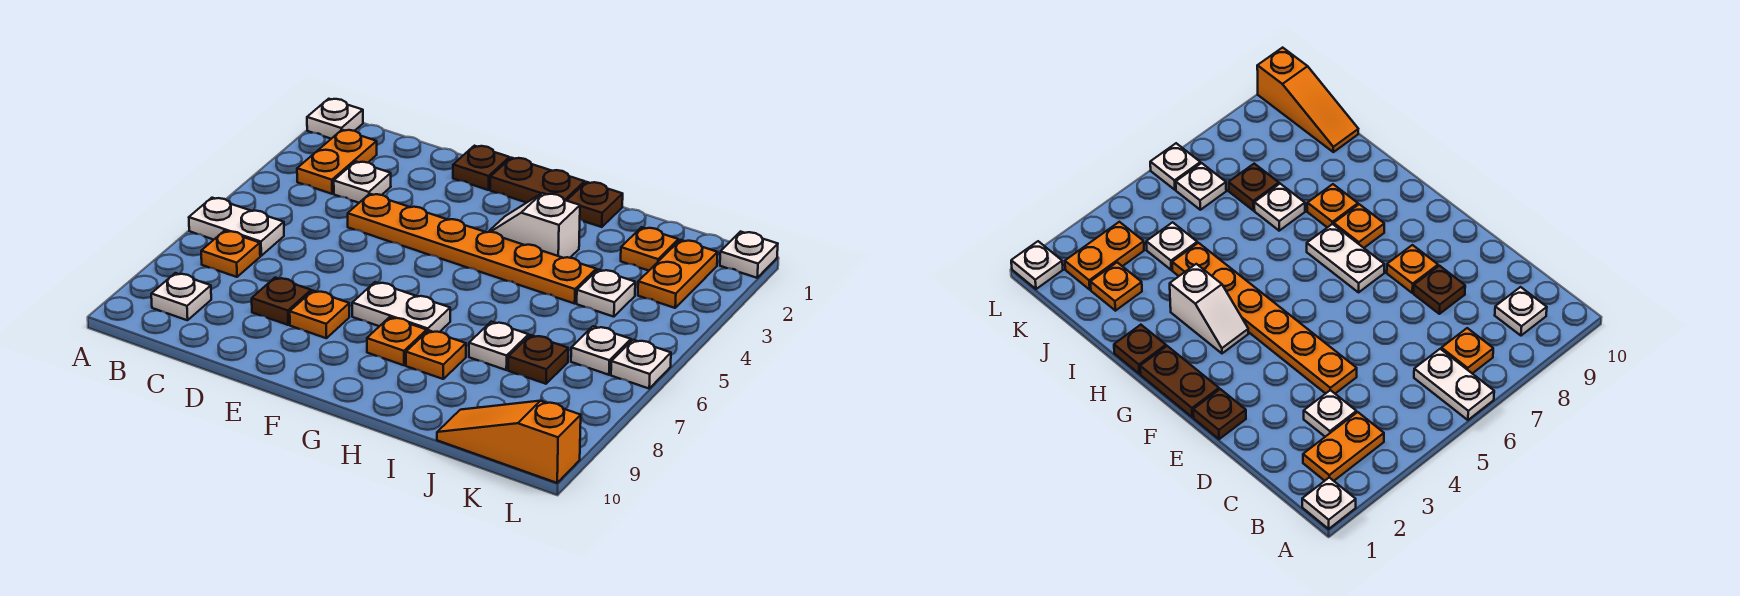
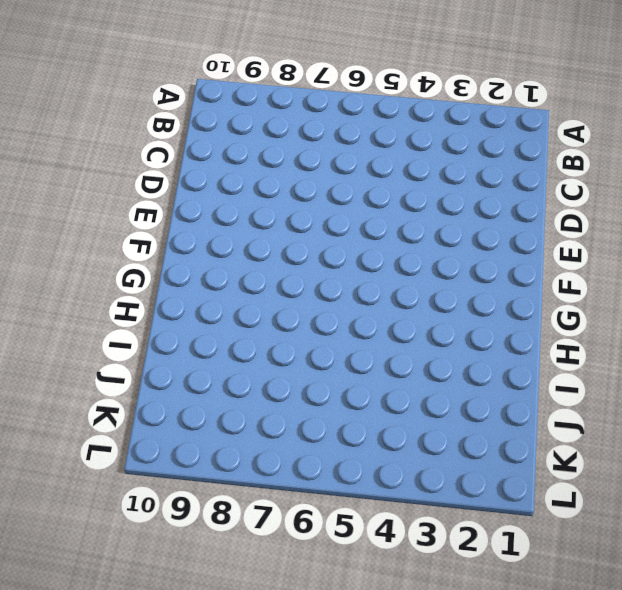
none -> white 1x1 plate [307,99,363,139]
none -> white 1x2 plate [189,198,284,256]
none -> orange 1x2 plate [297,130,377,194]

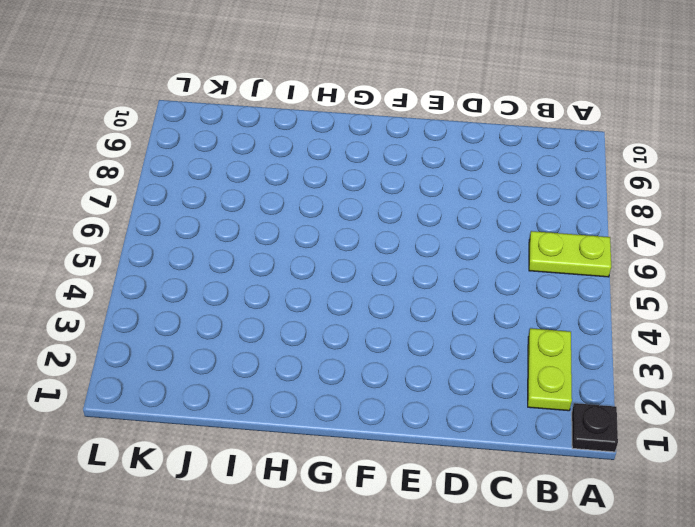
black 1x1 plate [572,403,618,452] -> white 1x1 plate [307,99,363,139]
lime 1x2 plate [529,231,611,277] -> white 1x2 plate [189,198,284,256]
lime 1x2 plate [528,328,572,411] -> orange 1x2 plate [297,130,377,194]
none -> orange 1x1 plate [201,231,260,277]
none -> white 1x1 plate [151,273,211,320]
none -> white 1x1 plate [334,161,391,203]

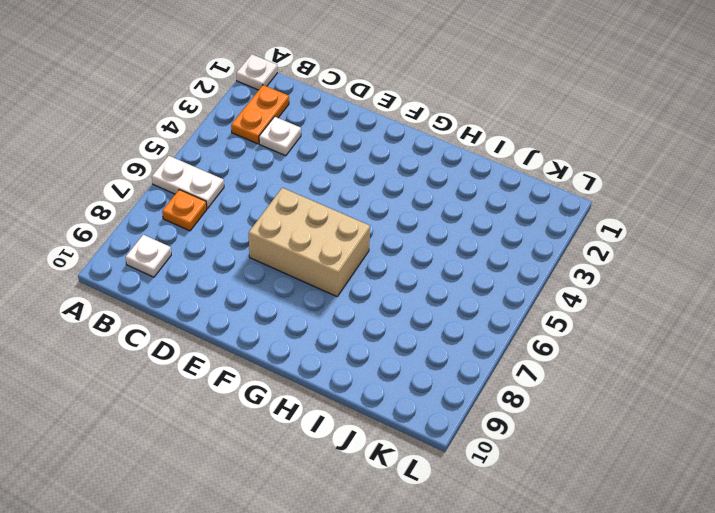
tan 2x3 brick [249,188,370,296] -> white 1x2 plate [352,282,450,332]
none -> orange 1x6 plate [348,194,596,303]
none -> brown 1x1 plate [252,278,311,325]
none -> brown 1x1 plate [453,146,510,190]

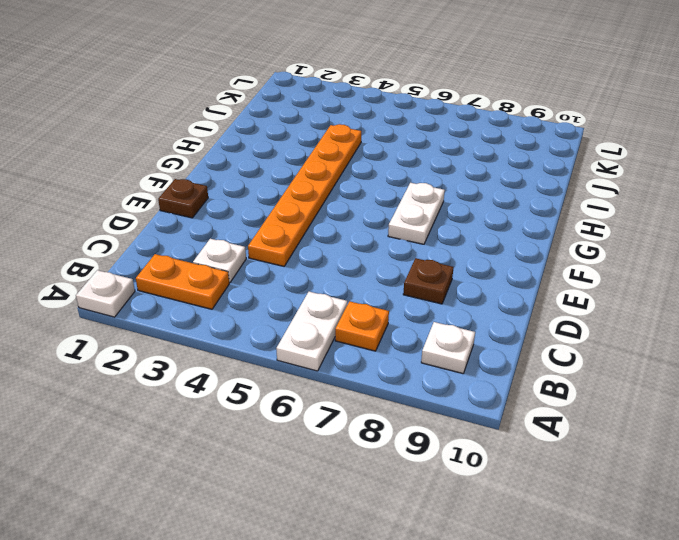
none -> orange 1x1 plate [290,291,349,338]
none -> brown 1x2 plate [490,158,585,203]
none -> white 1x2 slope [489,193,580,258]

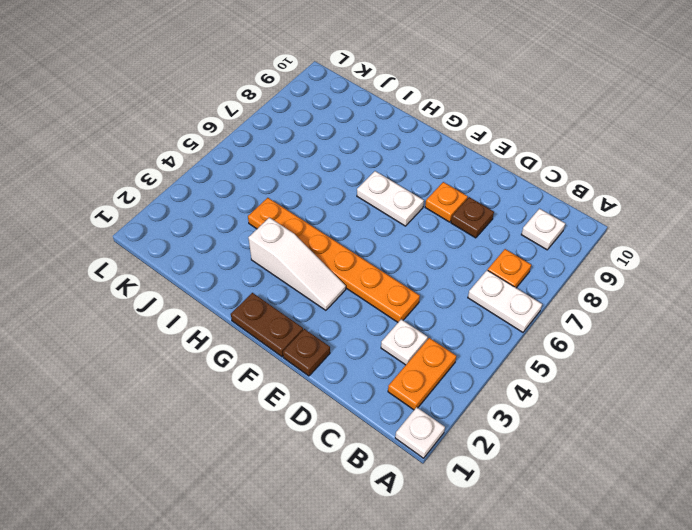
white 1x3 slope [248,217,346,310] -> white 1x2 slope [489,193,580,258]
none -> orange 1x1 plate [367,317,427,365]
none -> brown 1x1 plate [567,182,623,227]
none -> orange 1x1 plate [406,330,466,379]

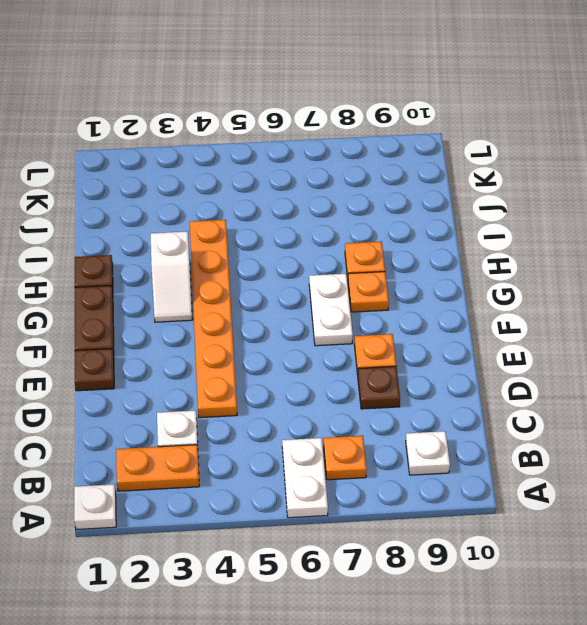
none -> white 1x1 plate [469,322,529,370]
none -> orange 1x1 plate [621,227,678,271]
none -> white 1x1 plate [577,269,635,317]

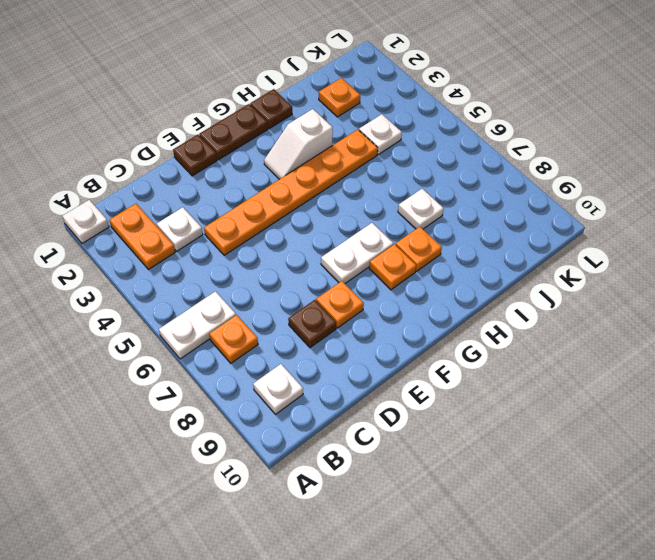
none -> brown 1x1 plate [508,335,568,384]
none -> orange 1x3 slope [437,401,581,483]
none -> orange 1x2 plate [638,240,718,308]

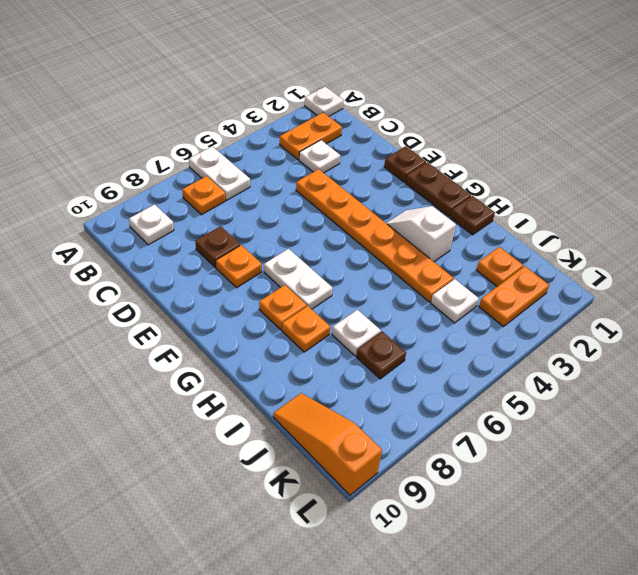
none -> white 1x1 plate [571,326,631,375]
none -> white 1x1 plate [720,232,778,278]
none -> white 1x1 plate [611,340,671,388]

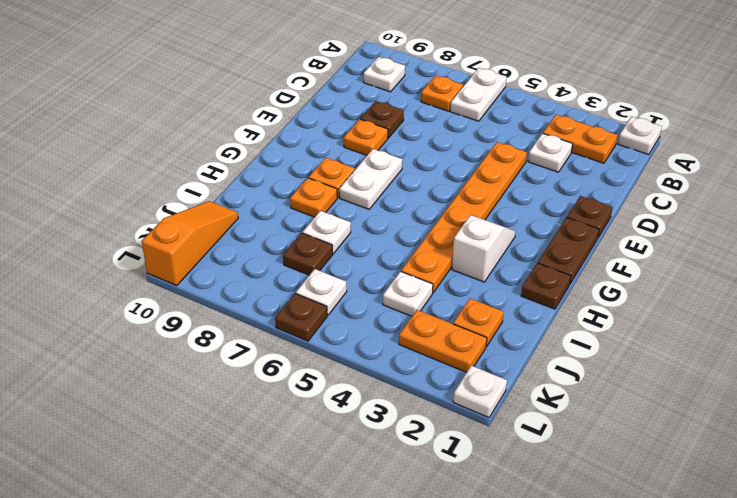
brown 1x1 plate [275,294,327,341] -> white 1x1 plate [611,340,671,388]

